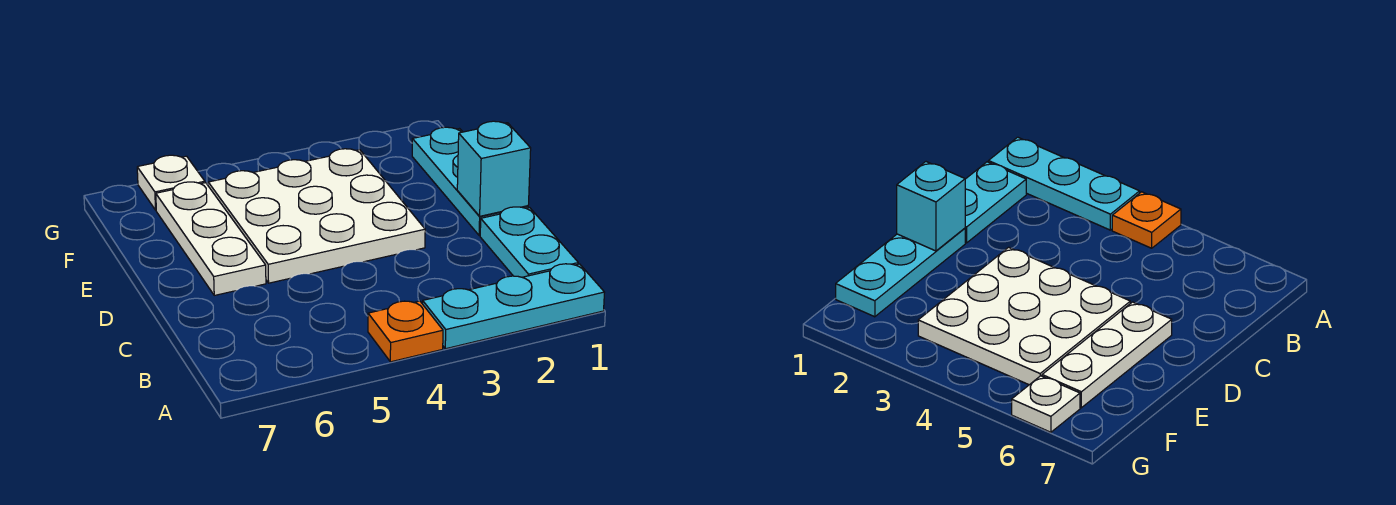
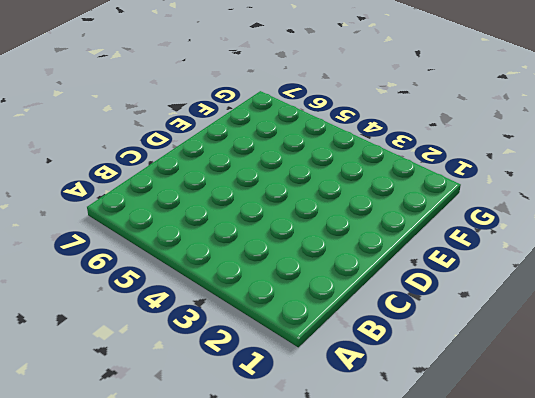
none -> cyan 1x3 plate [423,264,605,349]
none -> orange 1x1 plate [368,301,443,362]

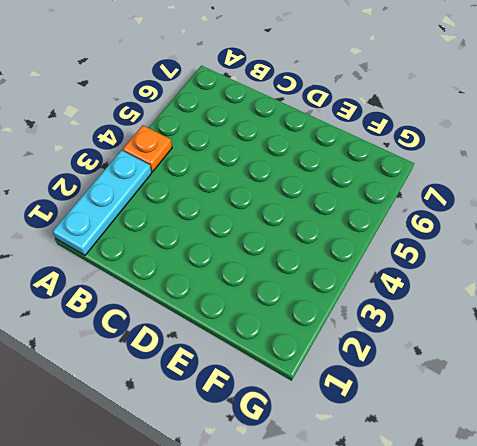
none -> cyan 1x2 plate [480,207,578,277]
none -> cyan 1x3 plate [412,127,528,236]

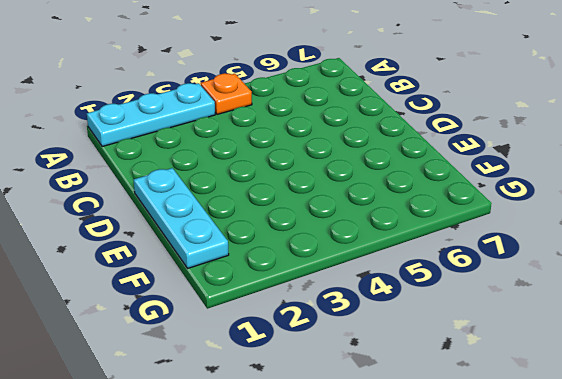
none -> cyan 1x2 plate [480,207,578,277]
none -> white 3x3 plate [208,149,425,283]

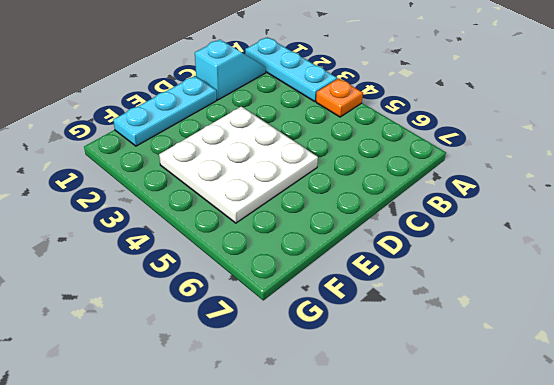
cyan 1x2 slope [195,40,266,100] -> cyan 1x2 plate [480,207,578,277]
none -> white 1x3 plate [156,182,266,295]
none -> white 1x1 plate [137,155,205,210]

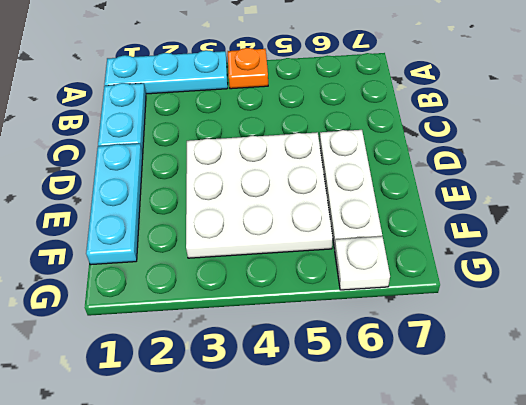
none -> cyan 1x1 brick [457,121,531,216]

